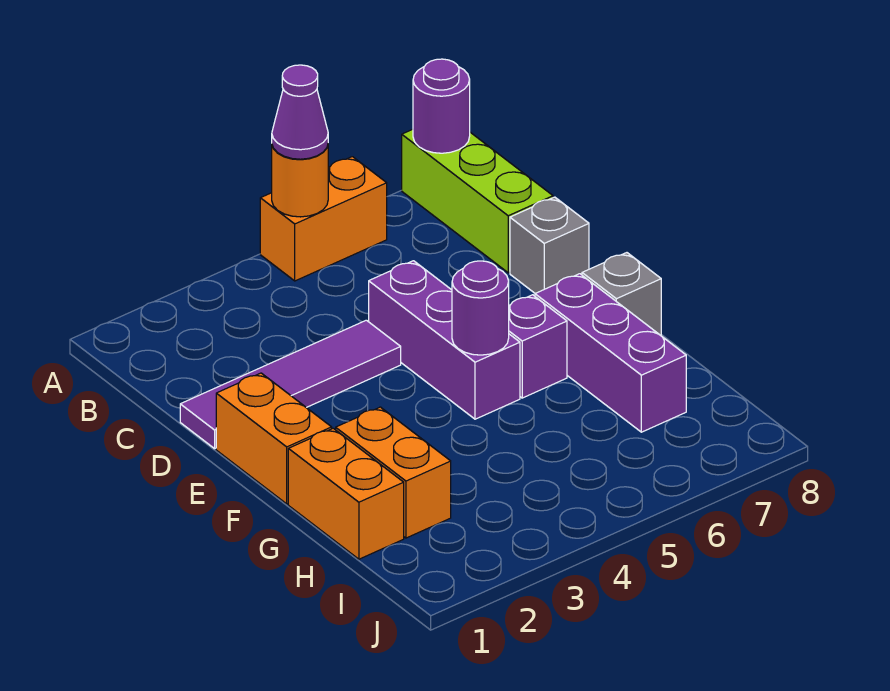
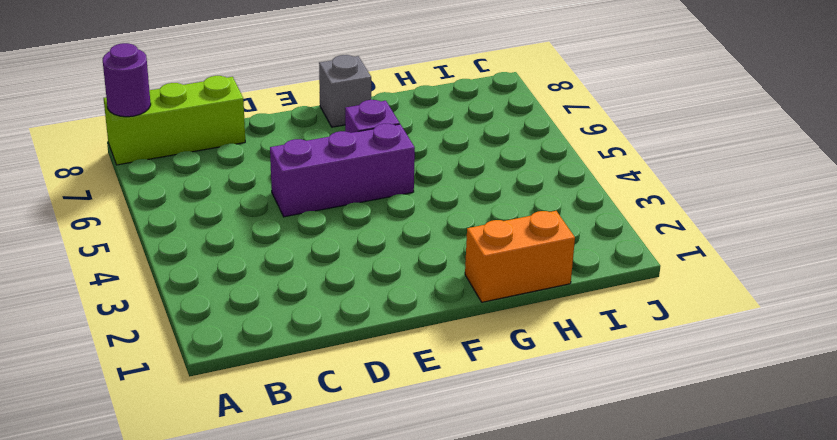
none -> orange 1x2 brick [260,157,387,281]
none -> purple 1x4 tile [180,320,401,449]
none -> grey 1x1 brick [510,197,589,293]

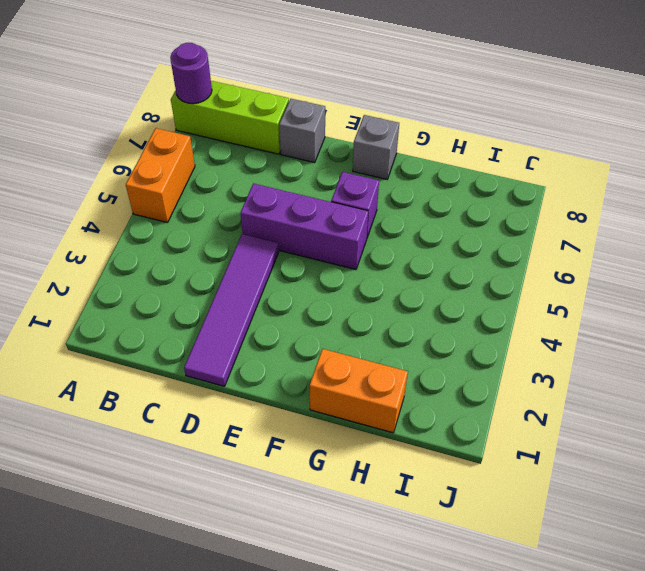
none -> orange 1x2 brick [216,373,332,504]
none -> purple 1x3 brick [535,274,686,432]
none -> orange 1x2 brick [336,407,451,538]

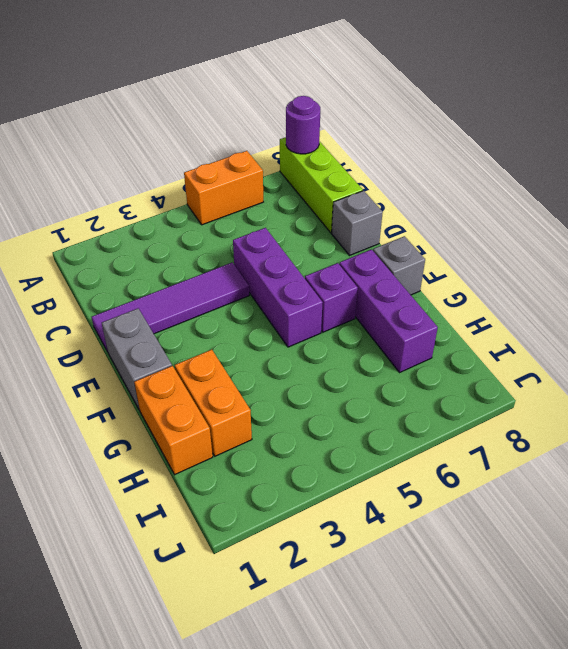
grey 1x2 brick [102,309,172,410] -> orange 1x2 brick [216,373,332,504]
none -> orange 1x1 round brick [272,146,328,217]
none -> purple 1x1 round brick [452,261,509,355]
none -> purple 1x1 cone [272,65,328,159]

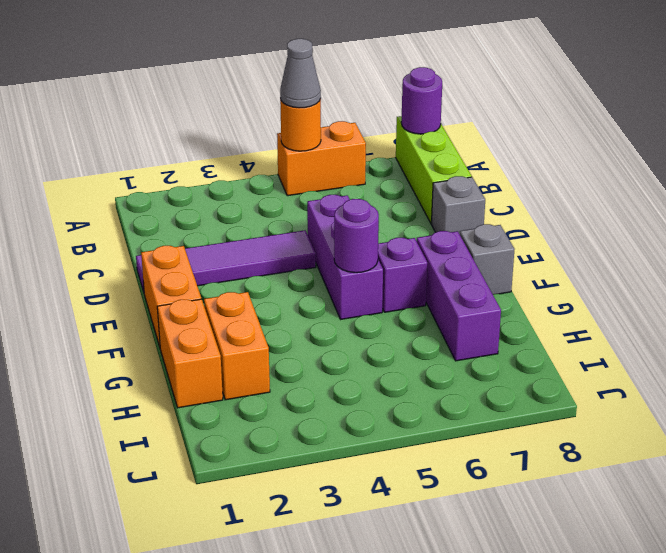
grey 1x1 cone [280,39,321,108] -> purple 1x1 cone [272,65,328,159]

